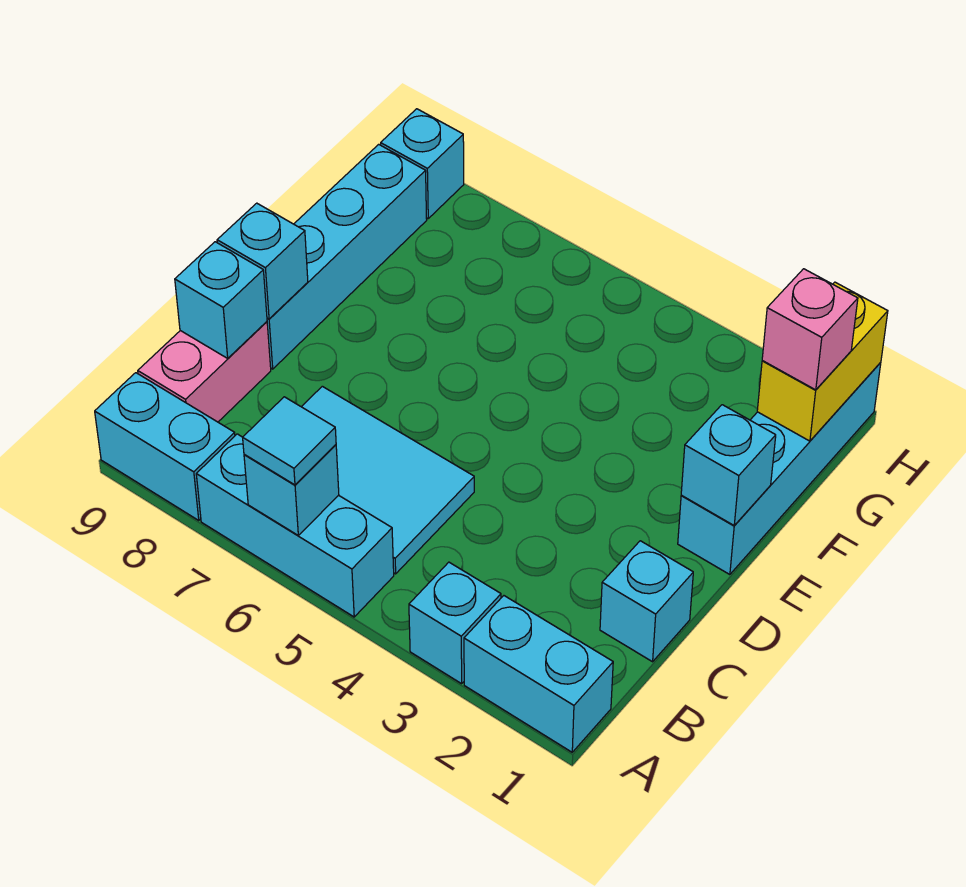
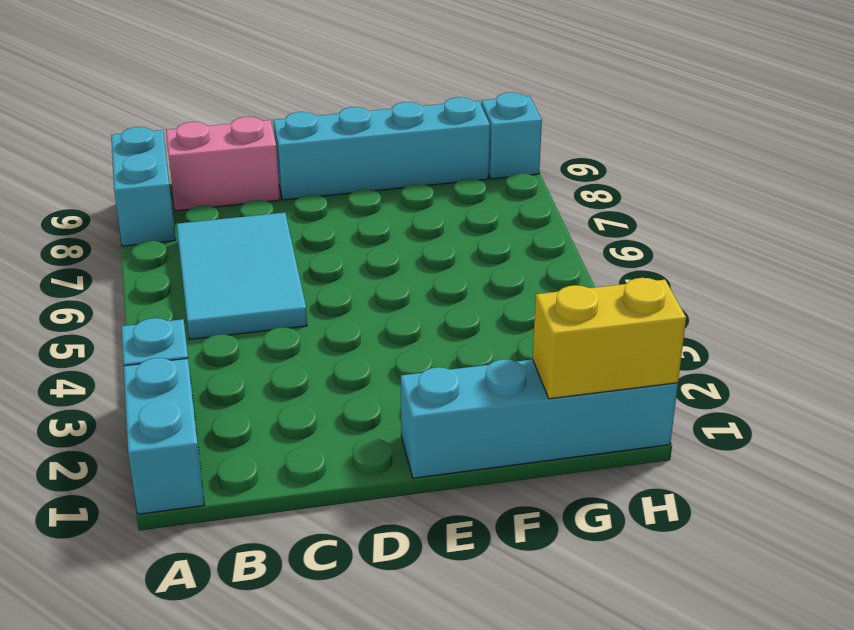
none -> cyan 1x3 brick [196,434,394,617]
none -> cyan 1x1 brick [600,541,693,662]
none -> cyan 1x1 brick [244,445,339,535]

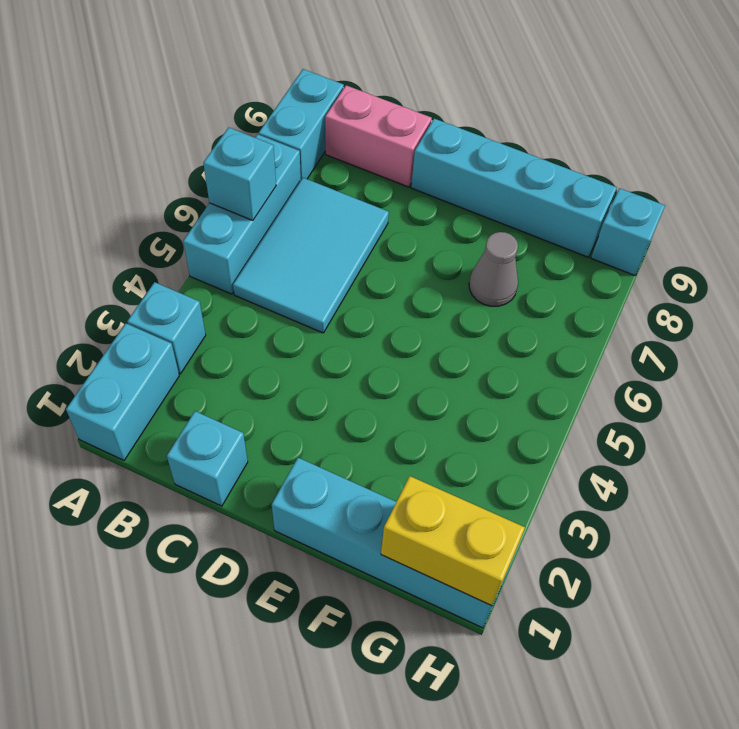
grey 1x1 cone [469,232,518,306] -> none
none -> cyan 1x1 brick [175,242,267,358]
none -> cyan 1x1 brick [217,203,308,319]
none -> cyan 1x1 brick [681,405,776,526]

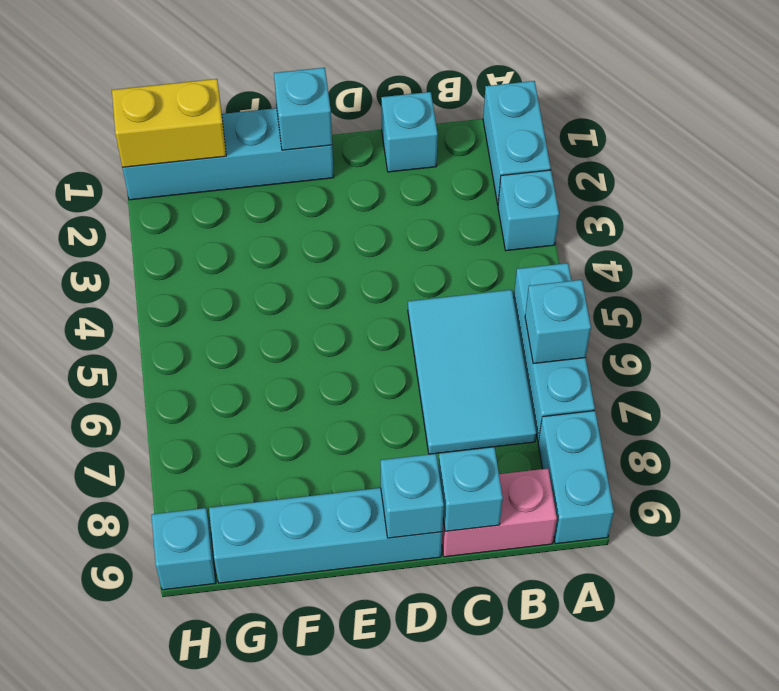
none -> cyan 1x1 tile [243,397,336,485]
none -> pink 1x1 brick [762,269,858,390]

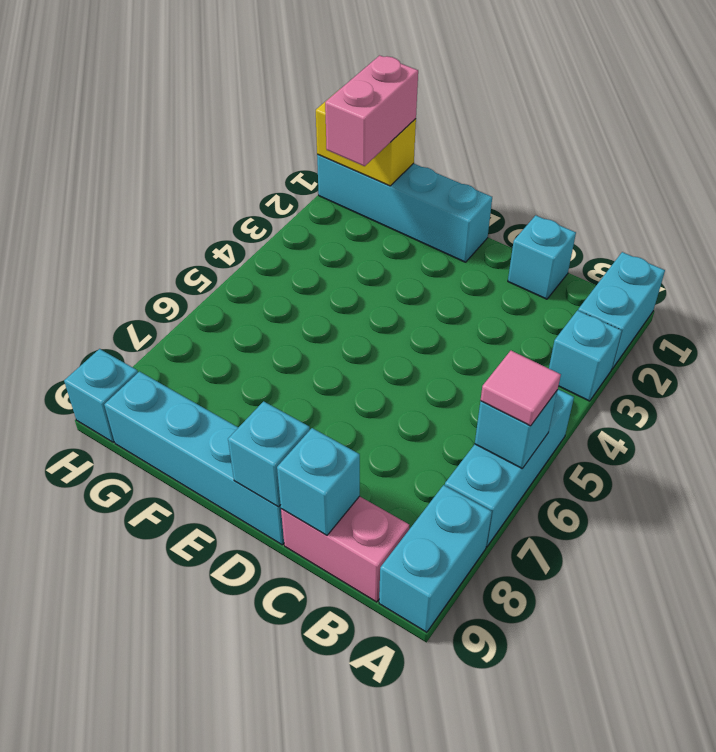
pink 1x1 tile [480,351,561,426] -> cyan 1x1 tile [243,397,336,485]
pink 1x2 brick [325,55,418,166] -> pink 1x1 brick [762,269,858,390]
none -> cyan 2x3 tile [302,386,474,574]
none -> cyan 1x1 brick [681,405,776,526]

